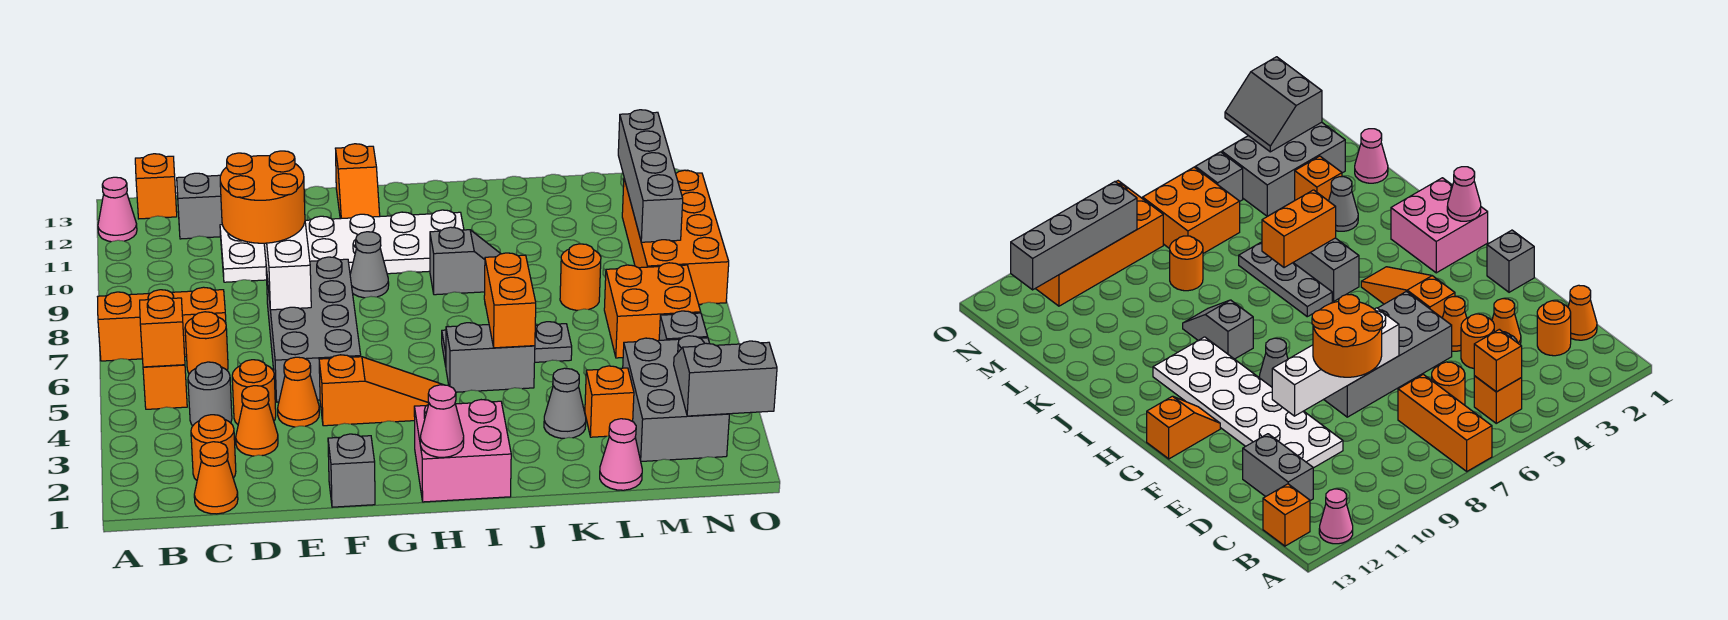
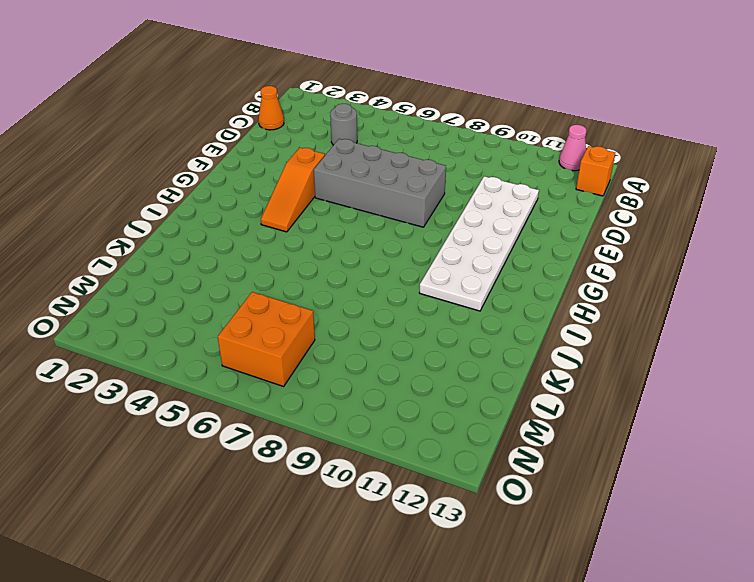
none -> orange 1x3 brick [98,287,226,361]
none -> orange 1x1 brick [143,365,187,409]
none -> orange 1x1 round brick [191,415,236,480]
none -> orange 1x1 round brick [185,312,228,374]

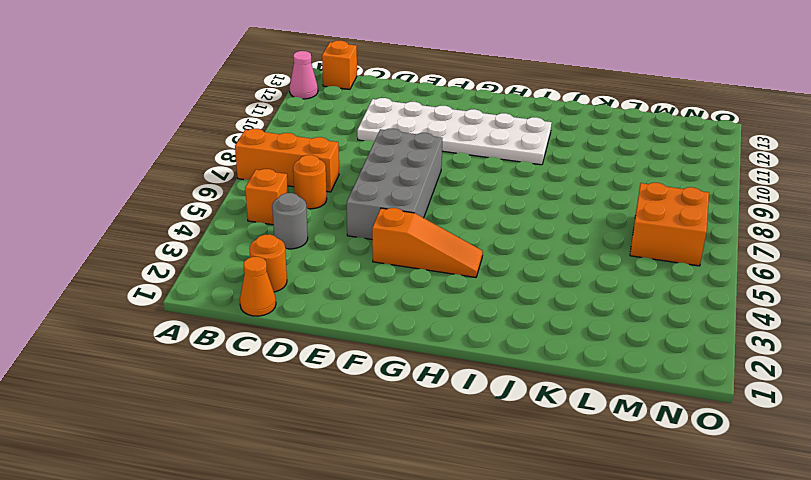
none -> grey 1x2 brick [177,173,222,239]
none -> orange 1x1 cone [236,386,278,456]
none -> orange 1x1 round brick [232,360,276,424]
none -> orange 1x1 cone [278,357,319,427]

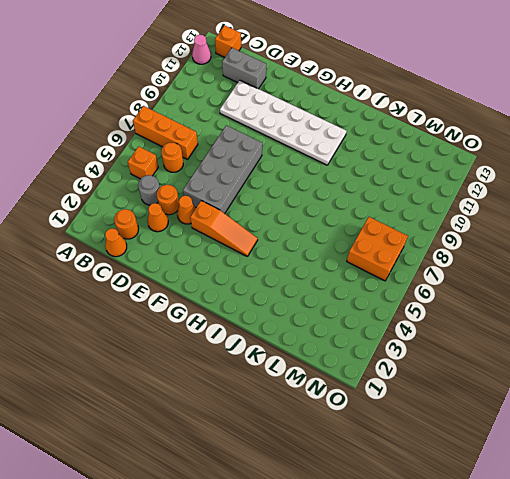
none -> grey 1x1 brick [328,434,375,507]
none -> grey 1x1 cone [350,232,389,298]
none -> orange 1x2 slope [335,144,380,219]
none -> pink 2x2 brick [414,400,511,502]

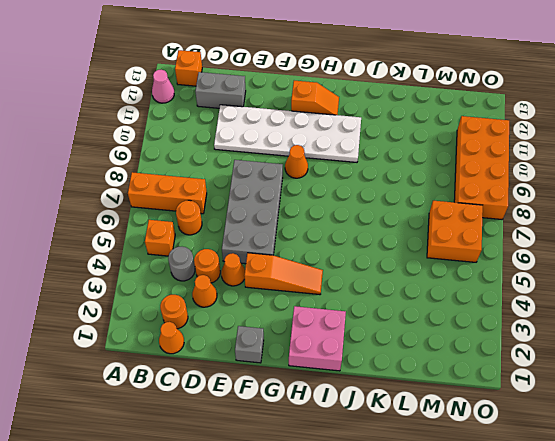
orange 1x1 cone [285,145,308,178] -> grey 1x1 cone [350,232,389,298]
orange 1x2 slope [291,81,339,115] -> orange 1x2 slope turned to [335,144,380,219]
none -> grey 1x2 brick [446,323,535,392]
none -> grey 1x3 plate [442,322,572,366]
none -> grey 1x2 slope [430,227,501,295]
none -> grey 1x1 cone [544,368,586,438]

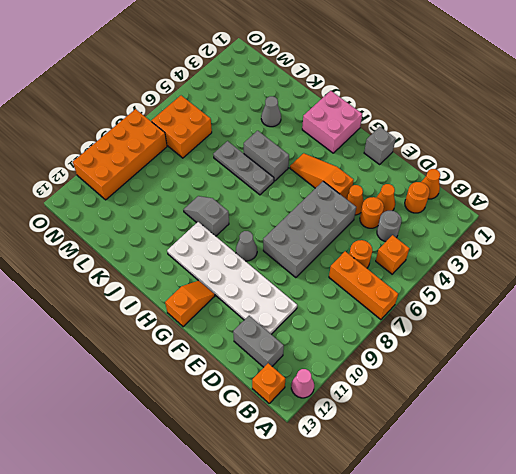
none -> pink 1x1 cone [600,419,642,490]
none -> orange 1x1 brick [585,366,634,437]
none -> orange 1x1 round brick [560,244,601,310]
none -> grey 2x3 brick [623,336,729,461]

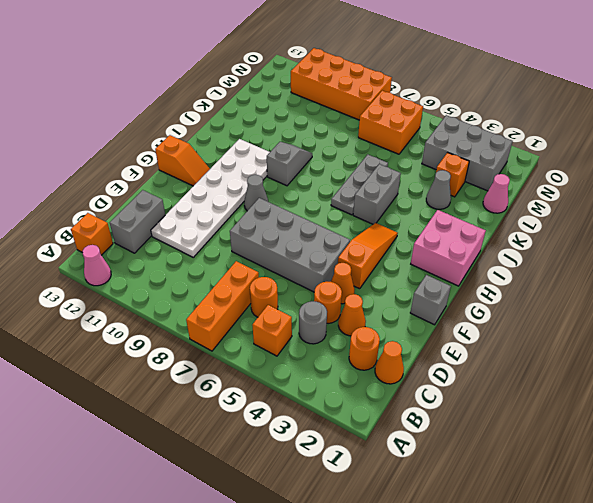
none -> orange 1x1 round brick [560,244,601,310]
none -> grey 1x1 brick [659,311,708,340]
none -> orange 1x1 brick [140,296,185,367]
none -> white 1x4 brick [264,223,311,310]

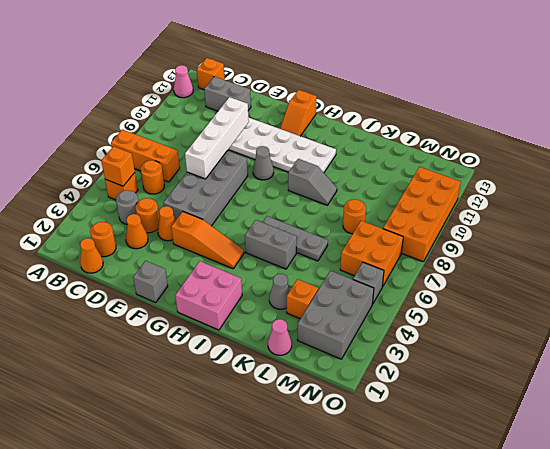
none -> pink 1x1 cone [420,385,464,457]
none -> orange 1x2 brick [484,253,536,348]
none -> grey 2x2 slope [674,341,777,416]
none -> grey 1x4 brick [618,110,683,242]

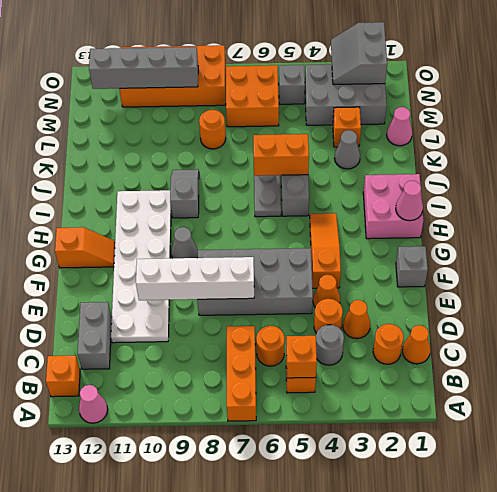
none -> orange 2x2 round brick [220,151,305,243]

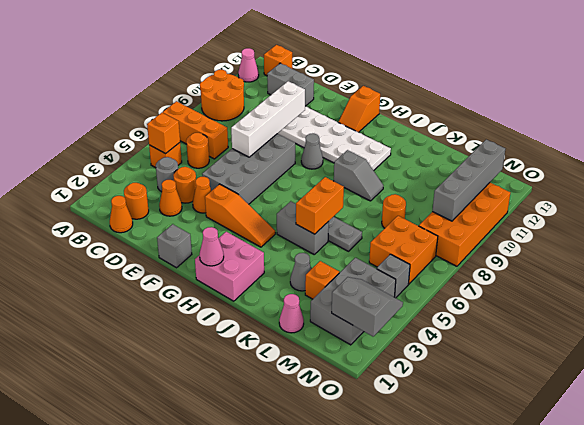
orange 2x2 round brick [200,70,244,121] -> orange 2x2 round brick moved to [220,151,305,243]

